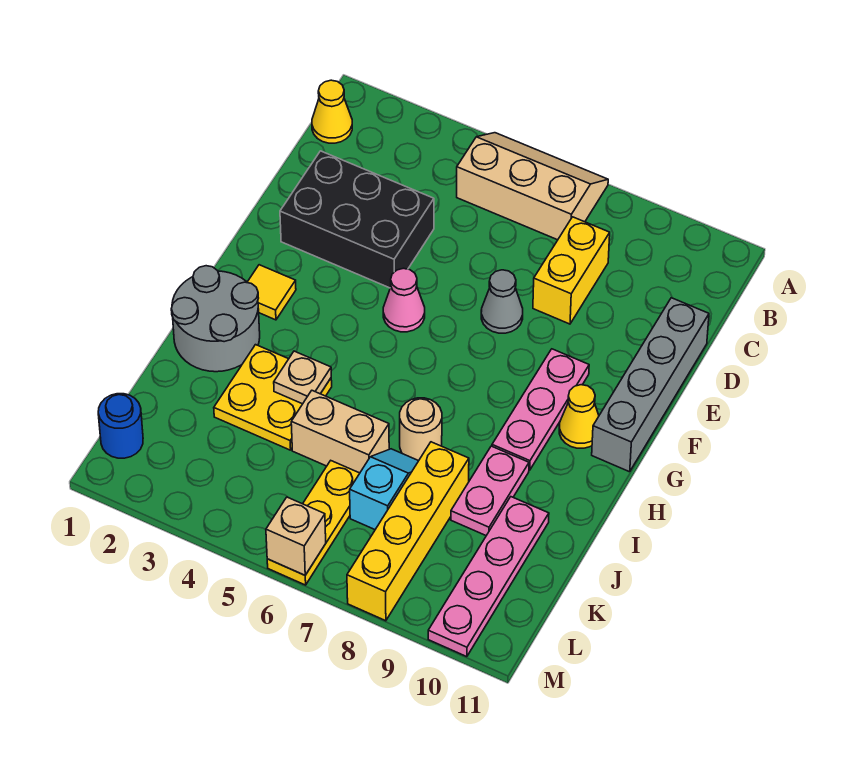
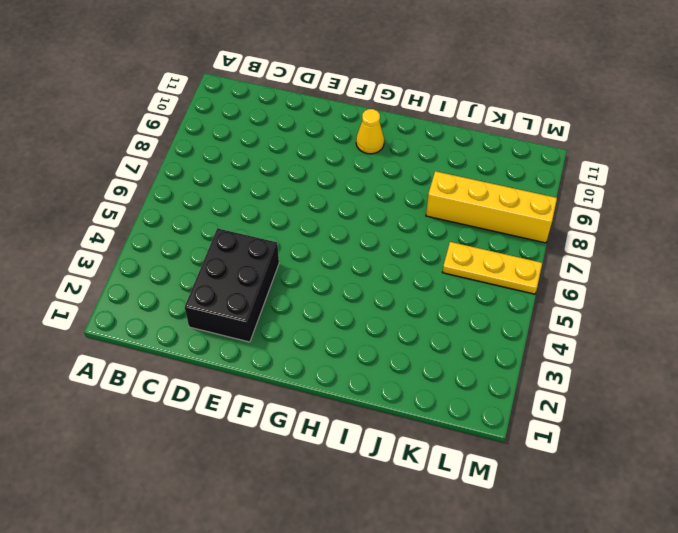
none -> tan 2x3 slope [457,133,608,240]
none -> yellow 1x1 cone [312,80,352,143]
none -> yellow 1x2 brick [533,217,610,324]

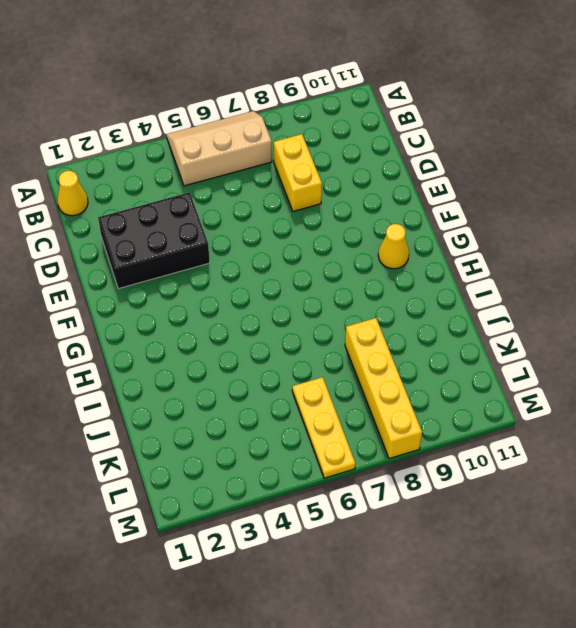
none -> grey 1x4 brick [592,298,709,472]
none -> grey 1x1 cone [481,270,523,333]
none -> pink 1x1 cone [383,268,425,332]

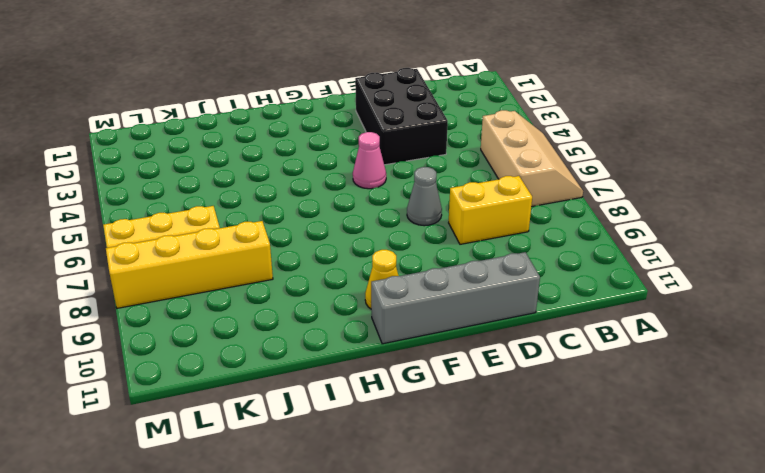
none -> yellow 1x1 cone [312,80,352,143]
none -> pink 1x3 plate [492,349,589,470]
none -> yellow 1x1 tile [248,265,296,320]

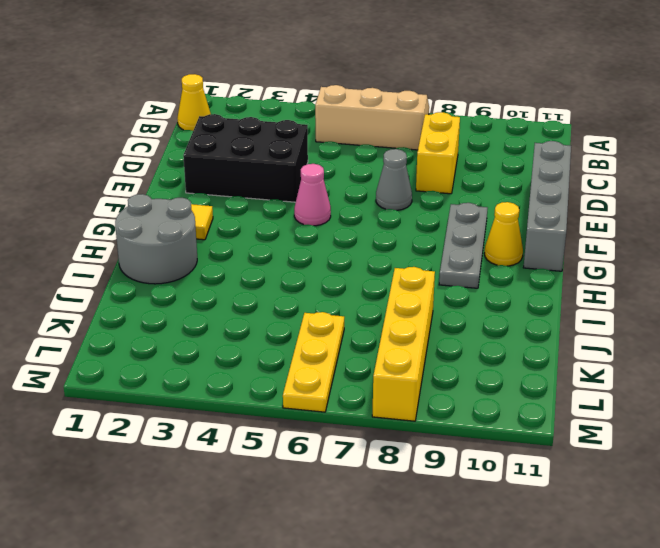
grey 1x3 plate [439,203,488,288] -> pink 1x3 plate [492,349,589,470]
none -> yellow 2x2 plate [214,345,332,450]
none -> tan 1x1 round brick [400,398,442,461]
none -> pink 1x2 plate [451,446,529,536]

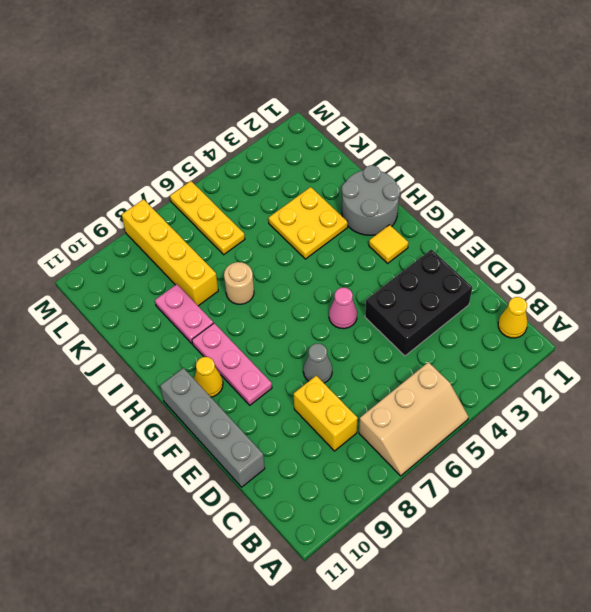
none -> tan 1x2 brick [291,391,389,473]
none -> cyan 1x2 slope [350,449,418,529]
none -> pink 1x4 plate [428,497,549,657]

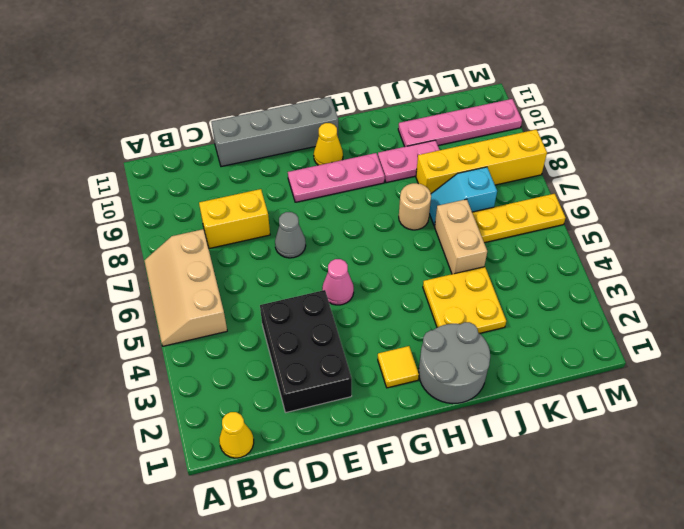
none -> blue 1x1 round brick [98,394,143,458]
none -> tan 1x1 plate [274,351,331,404]
none -> tan 1x1 brick [266,497,326,575]

